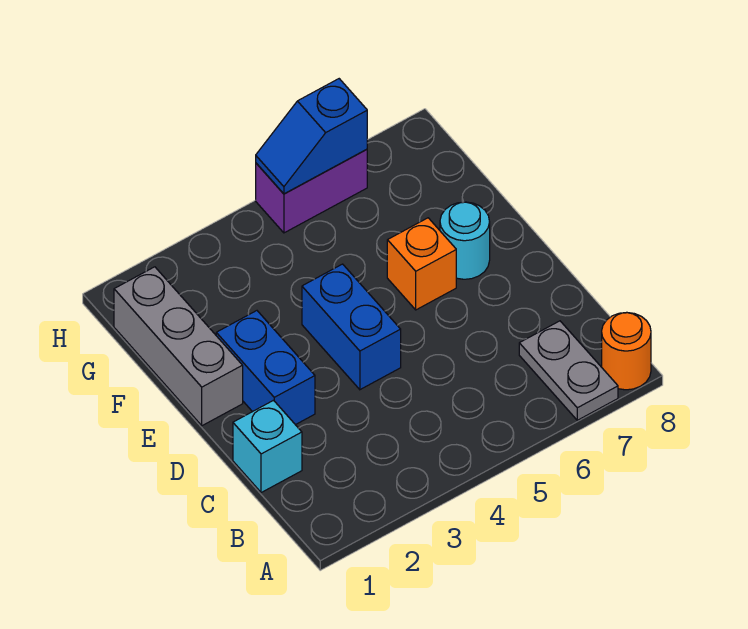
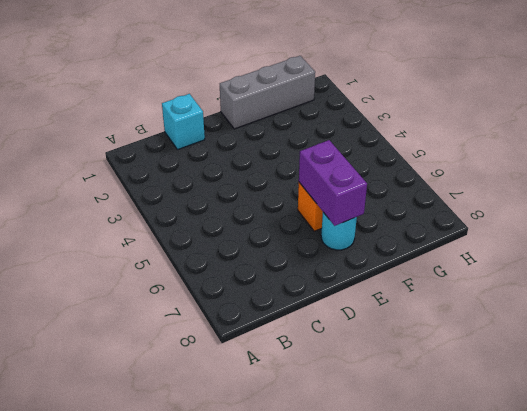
purple 1x2 brick [299,140,367,226] -> purple 1x2 brick moved to [256,149,367,233]
none -> grey 1x2 plate [519,321,618,420]
none -> orange 1x1 round brick [602,313,651,390]

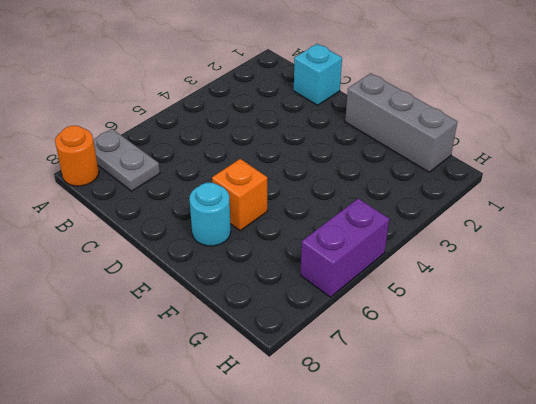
none -> blue 1x2 brick [216,311,315,425]
none -> blue 1x2 brick [302,264,401,390]

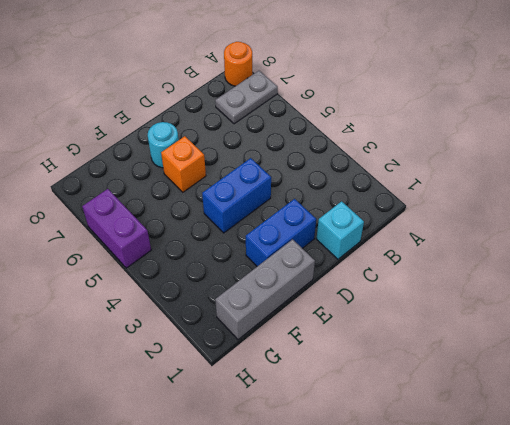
none -> blue 1x2 slope [256,79,367,194]

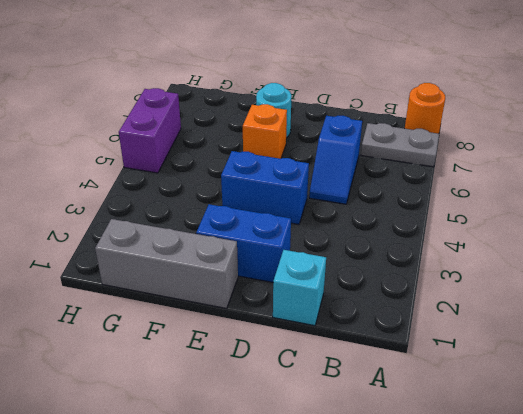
blue 1x2 slope [309,116,362,204] -> blue 1x2 slope moved to [256,79,367,194]

